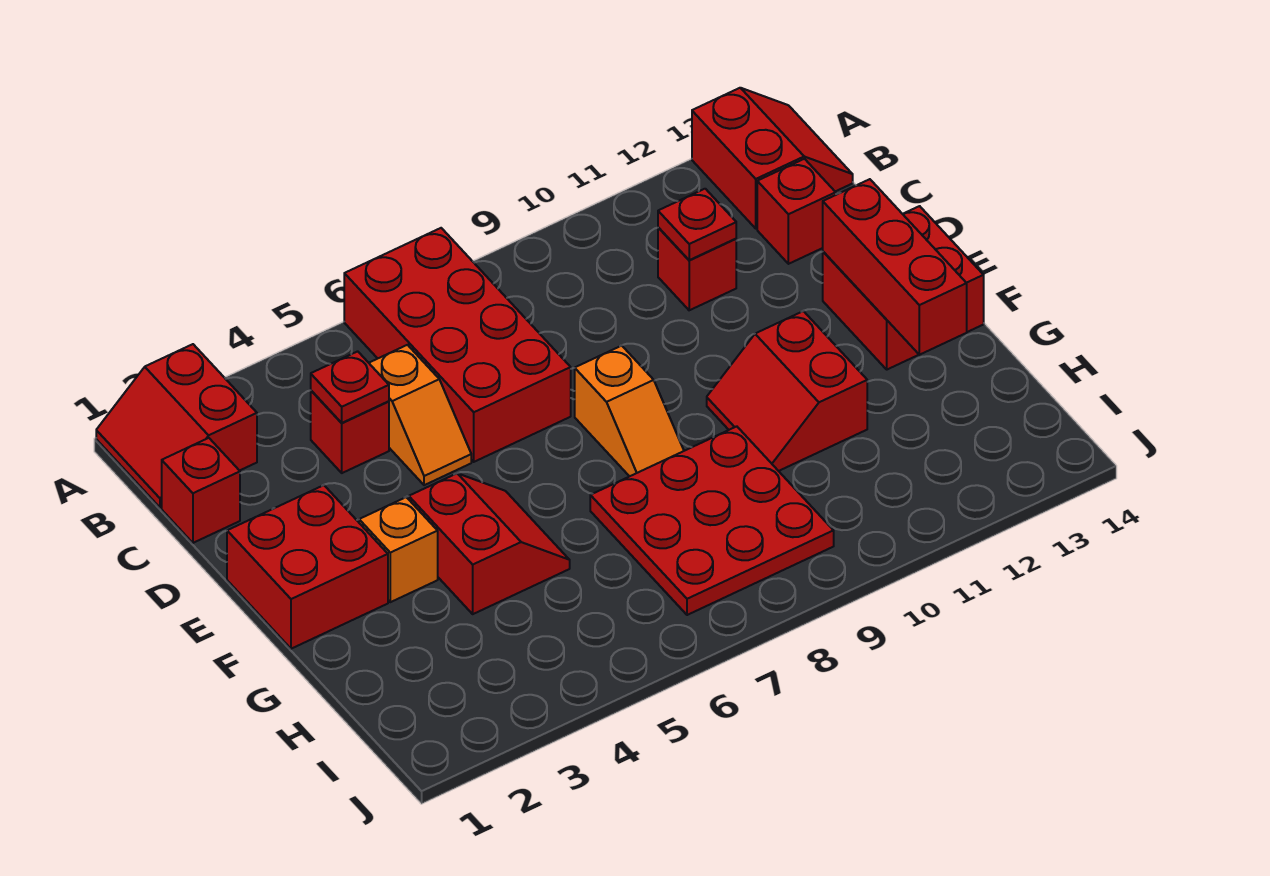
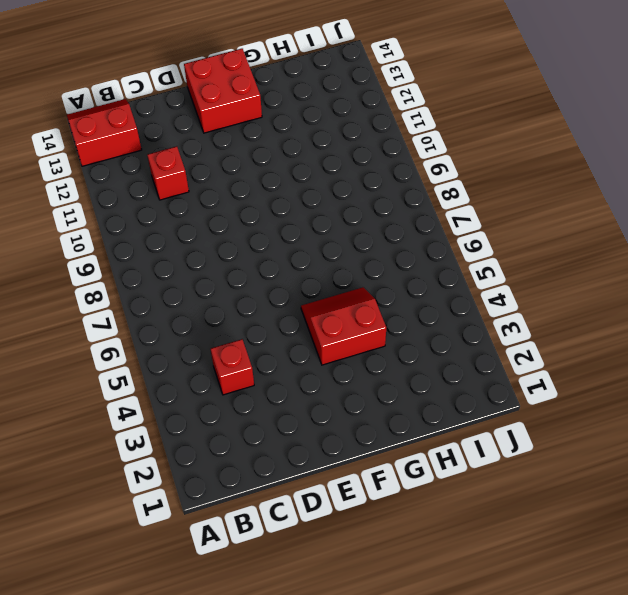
none -> red 2x2 slope [96,344,257,508]
none -> red 2x4 brick [344,228,571,462]
none -> red 1x1 brick [162,438,240,543]

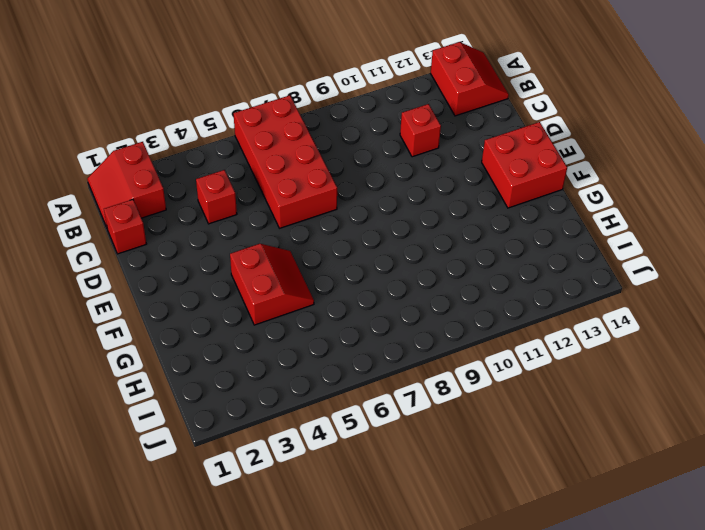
none -> orange 1x2 slope [369,345,471,485]
none -> red 1x1 brick [757,159,836,264]
none -> red 2x2 brick [227,485,388,649]

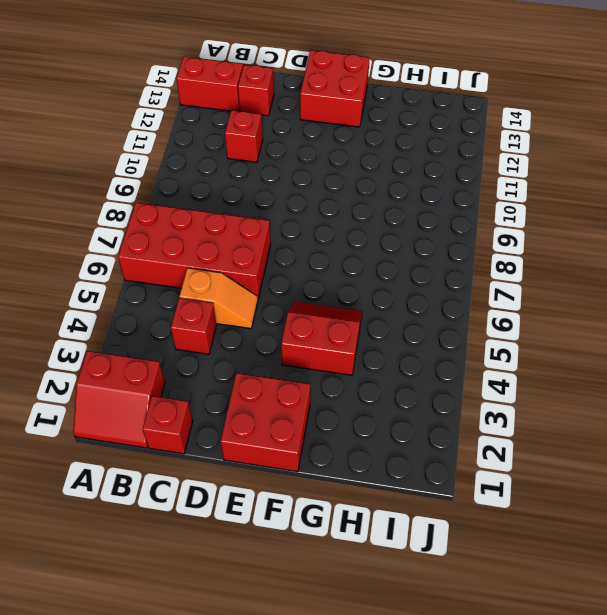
none -> orange 1x2 slope [575,345,684,476]
none -> orange 1x1 brick [359,497,438,602]
none -> red 2x2 slope [707,311,867,471]

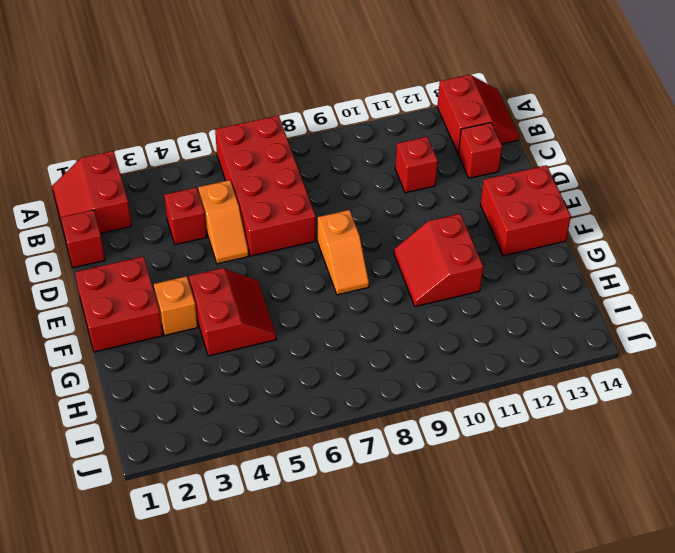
none -> red 3x3 plate [590,426,834,615]
none -> red 1x1 plate [311,351,389,423]
none -> red 1x1 plate [658,189,736,260]

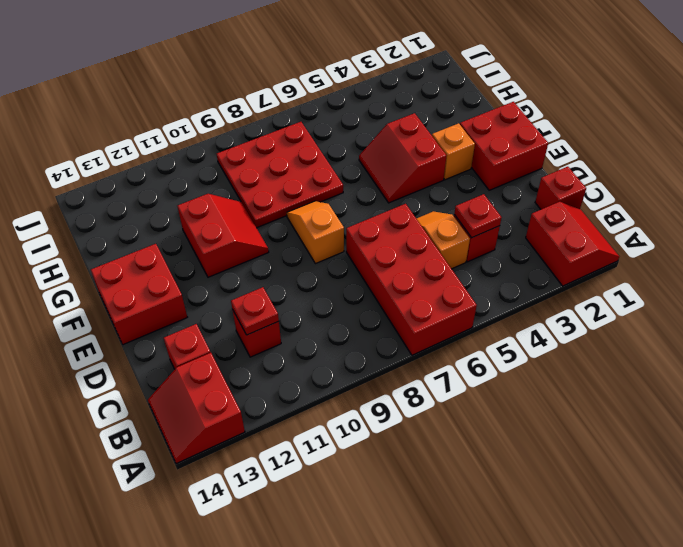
none -> red 1x3 brick [823,179,967,355]

